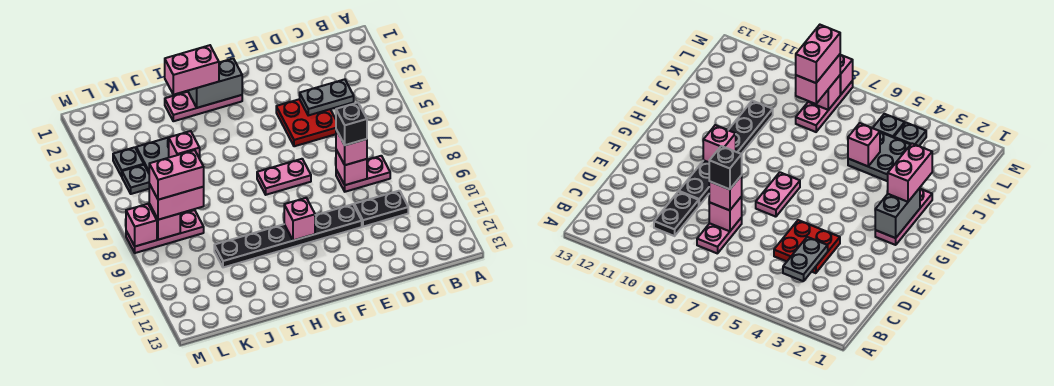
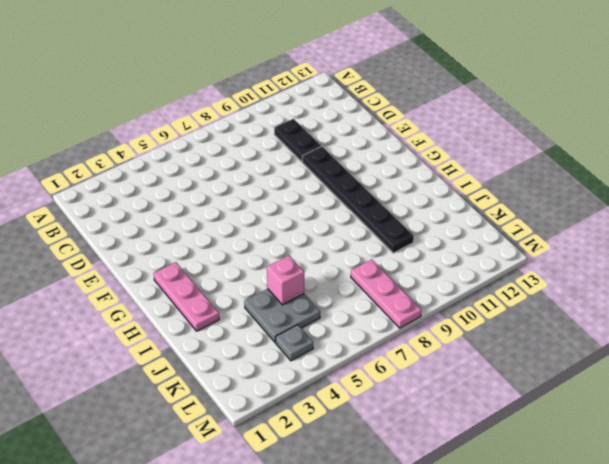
none -> pink 1x2 plate [336,156,390,192]
none -> red 2x2 plate [276,99,336,146]
none -> pink 1x2 plate [257,159,311,195]

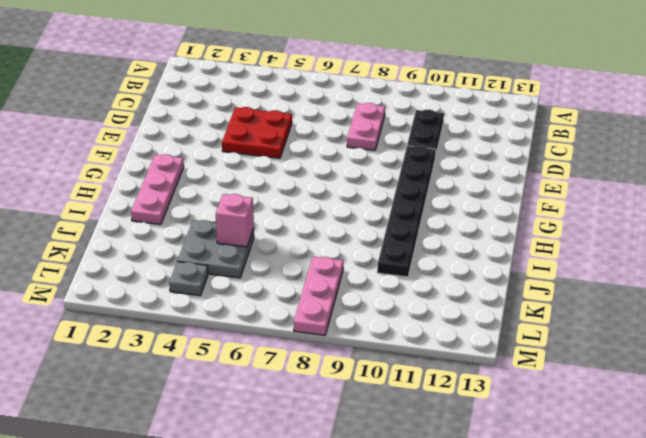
none -> pink 1x2 plate [257,159,311,195]
none -> grey 1x1 plate [122,165,149,194]
none -> grey 1x2 plate [300,79,354,115]

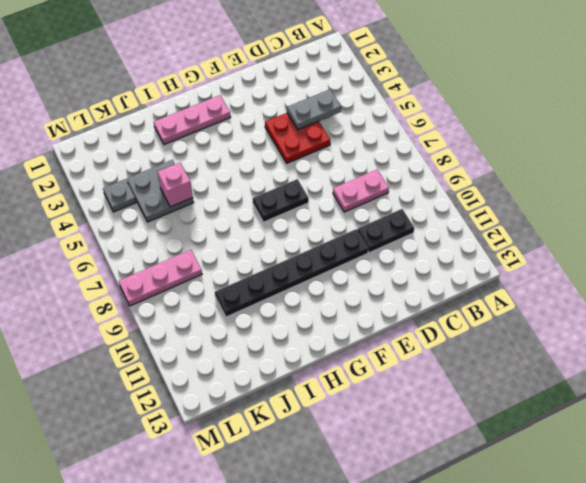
black 1x2 plate [253,179,309,222] -> pink 1x2 plate [257,159,311,195]
none -> grey 1x1 plate [122,165,149,194]
none -> pink 1x1 brick [336,150,367,185]
none -> grey 1x2 brick [188,59,242,108]

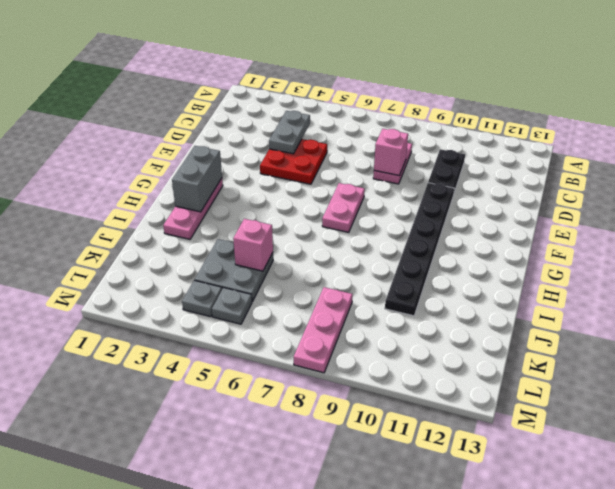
none -> pink 1x1 brick [284,198,315,240]
none -> pink 1x1 brick [149,204,180,240]
none -> pink 1x1 brick [126,204,157,246]

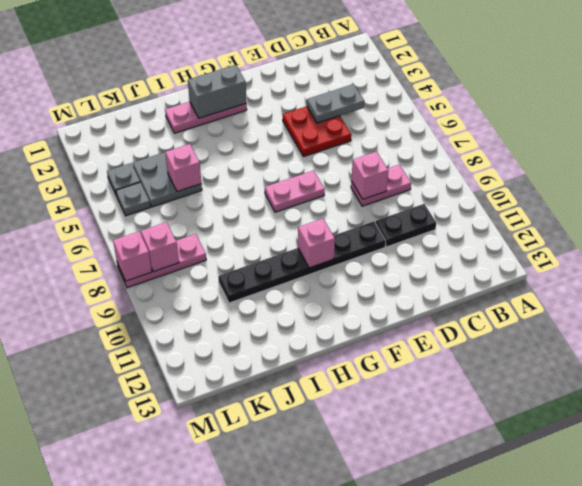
none -> pink 1x1 brick [336,130,367,165]
none -> pink 1x2 brick [165,45,219,95]
none -> pink 1x2 brick [149,184,204,220]

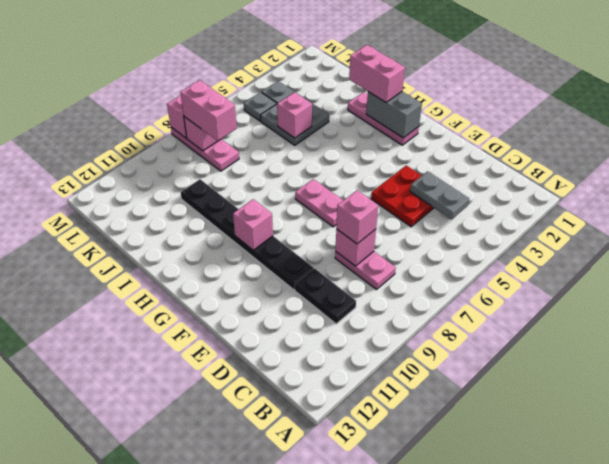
none -> black 1x1 brick [336,103,367,145]
none -> pink 1x2 brick [149,150,204,200]

